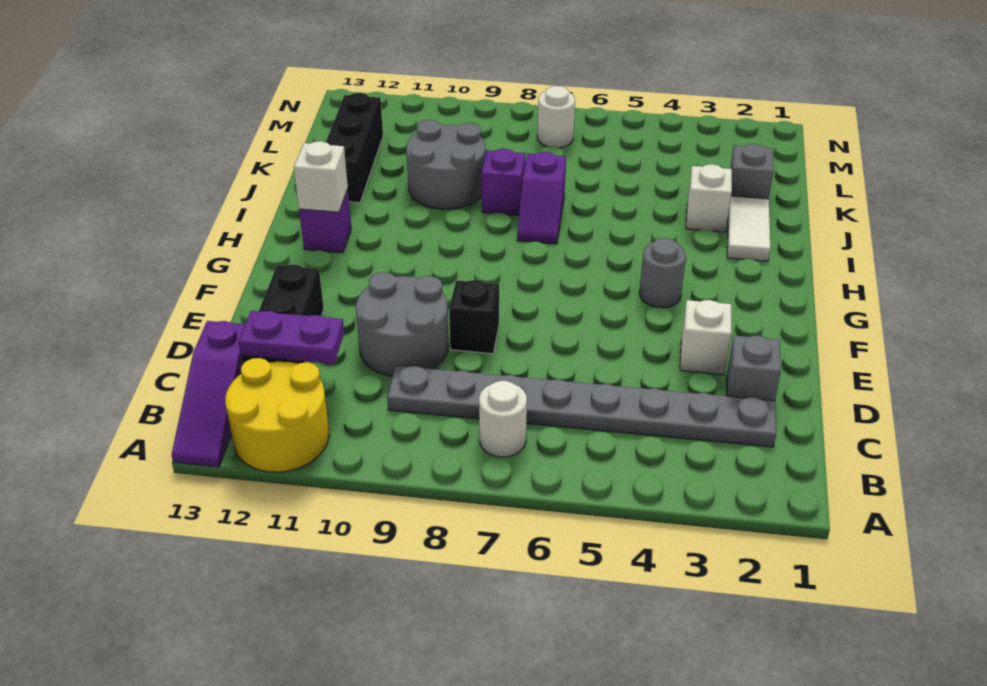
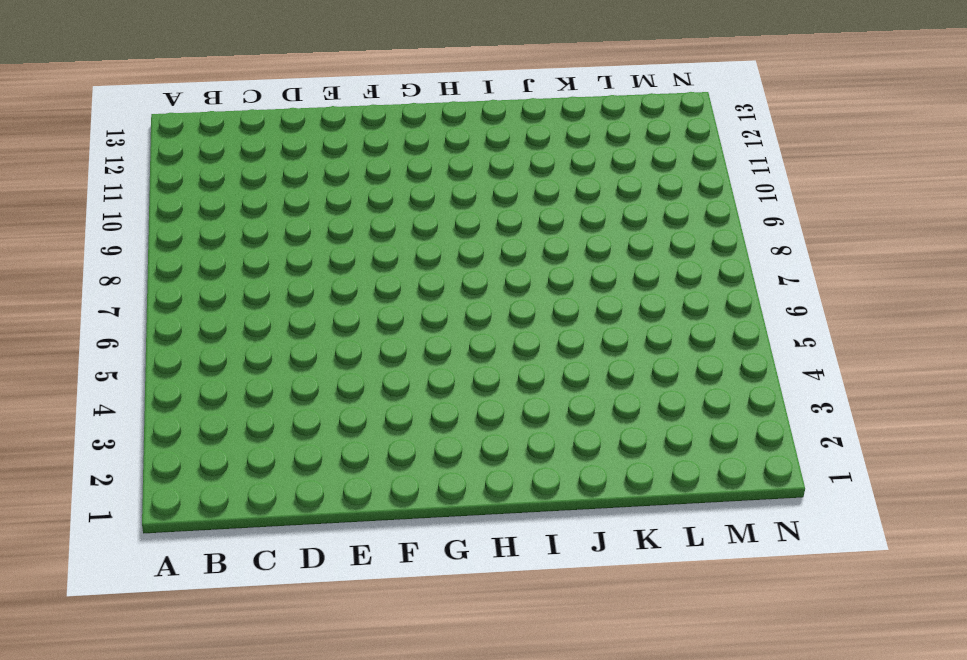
none -> yellow 2x2 round brick [225,358,329,472]
none -> purple 1x3 slope [171,321,245,467]
none -> white 1x1 round brick [479,381,527,457]

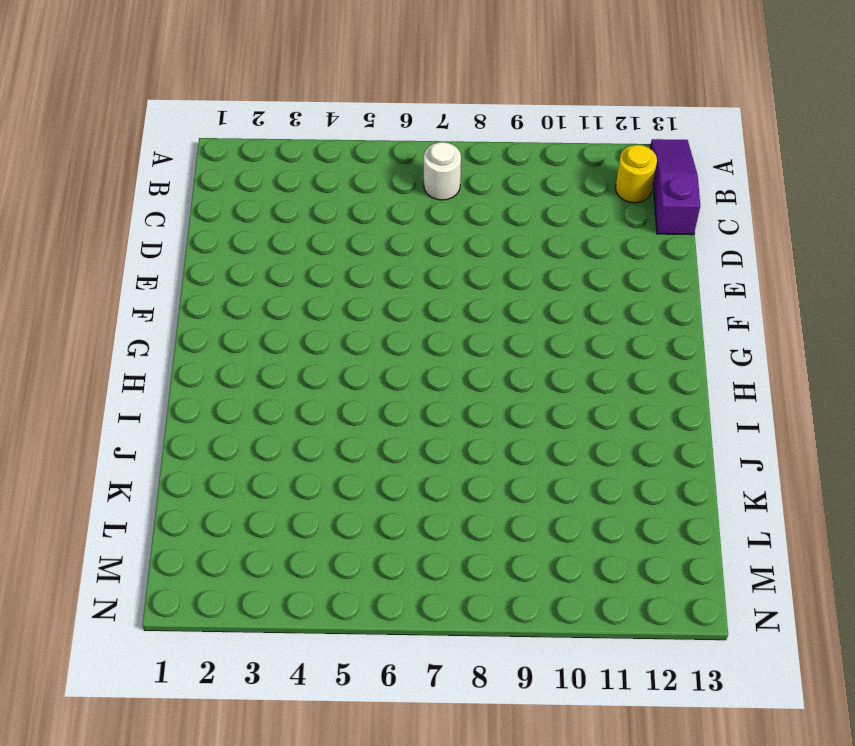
yellow 1x1 round brick [615,145,657,203] -> yellow 2x2 round brick [225,358,329,472]
none -> grey 1x8 plate [387,366,776,447]
none -> black 1x3 brick [241,265,324,365]
none -> grey 1x1 brick [727,336,781,401]

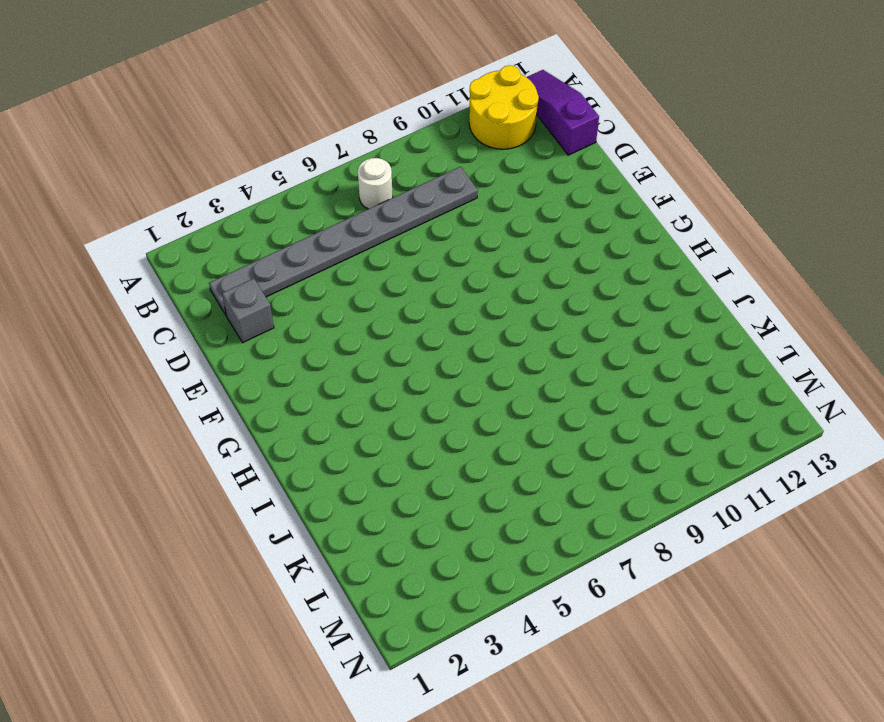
none -> black 1x3 brick [241,265,324,365]
none -> grey 2x2 round brick [356,272,449,377]
none -> white 1x1 brick [680,300,731,375]

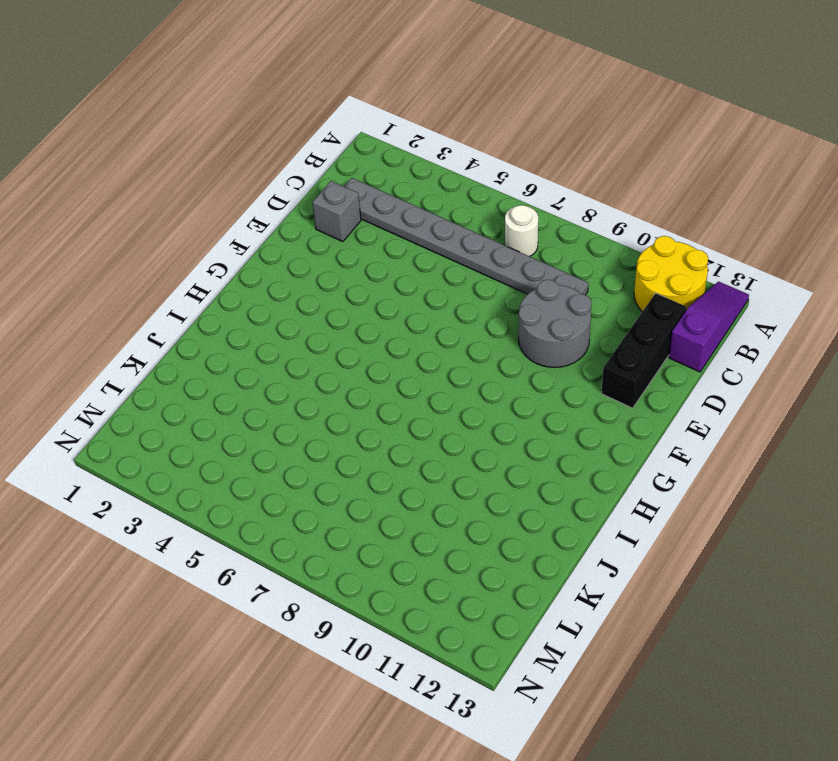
none -> white 1x1 brick [680,300,731,375]
none -> black 1x1 brick [449,280,499,354]
none -> grey 1x1 round brick [639,238,686,308]

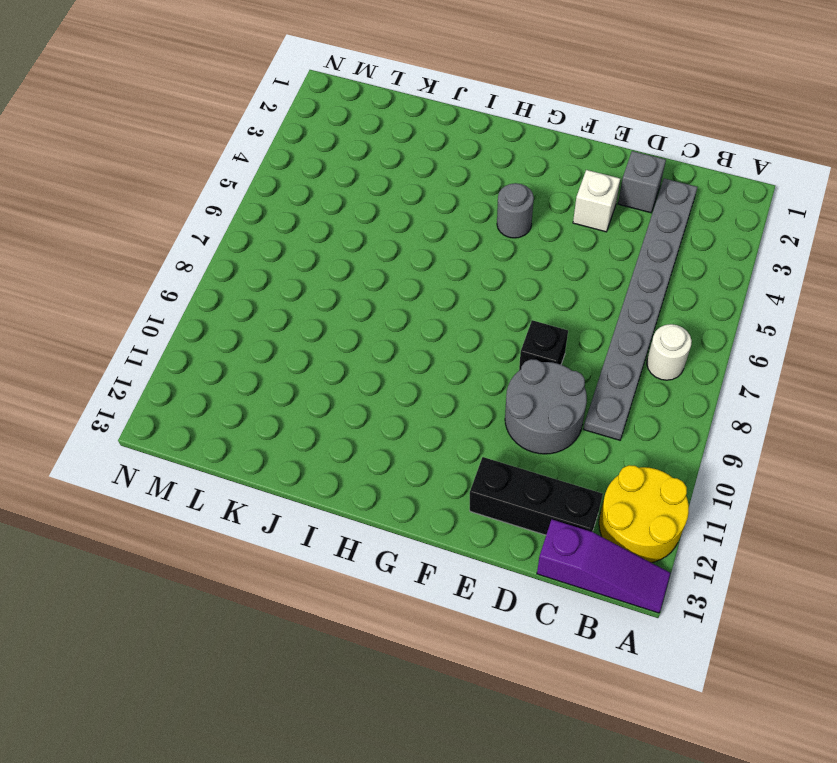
none -> purple 1x1 brick [299,189,351,253]
none -> white 1x2 tile [727,196,770,261]
none -> purple 1x2 slope [517,152,566,244]

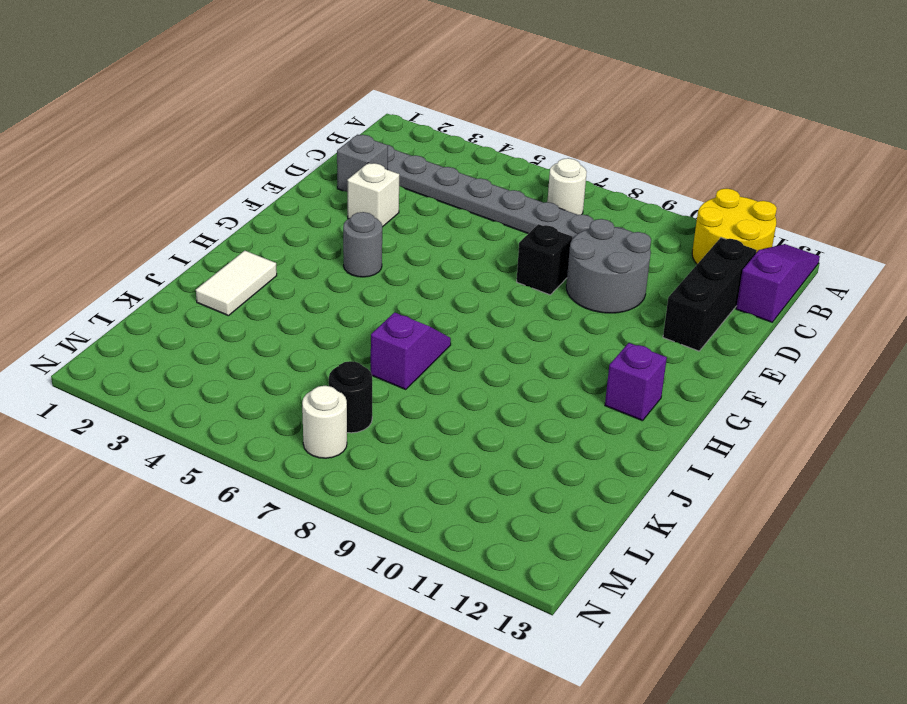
black 1x1 round brick [329,361,372,433] -> none
none -> white 1x1 brick [686,164,732,232]
none -> purple 1x1 brick [482,149,525,215]
none -> grey 2x2 round brick [406,120,486,209]

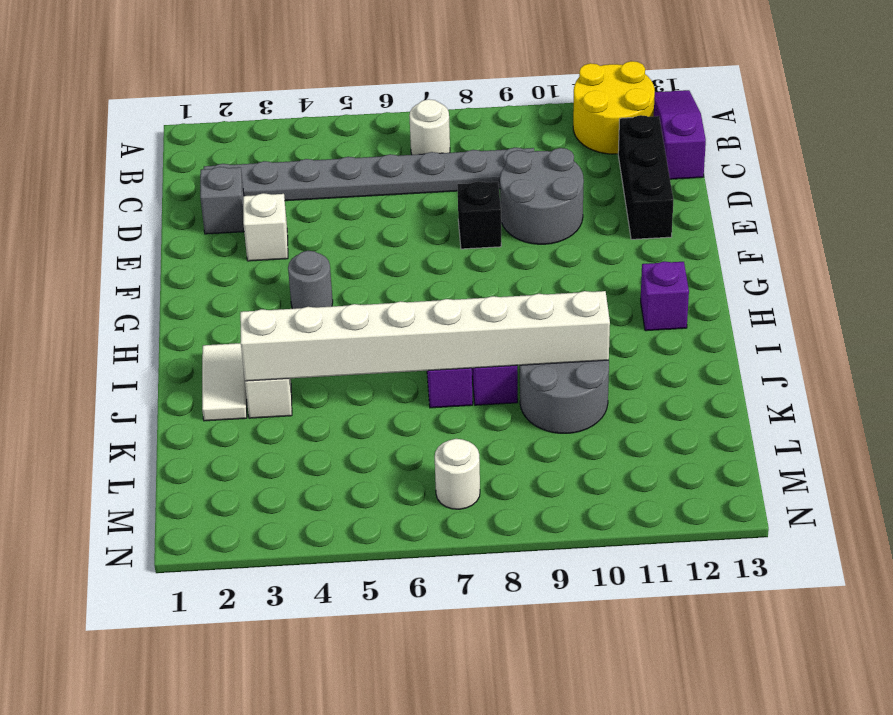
white 1x8 brick [240,291,610,381] -> none
none -> black 1x3 brick [326,93,383,203]
none -> grey 1x1 brick [730,144,774,199]
none -> purple 1x2 plate [239,311,344,364]

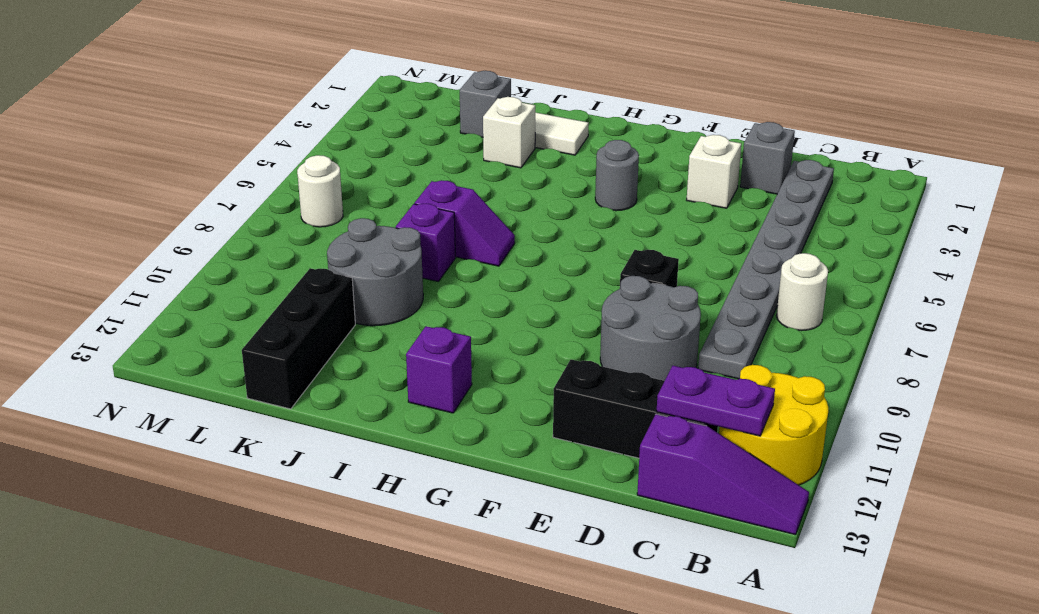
purple 1x2 plate [656,366,775,436] -> purple 1x2 plate turned to [239,311,344,364]
black 1x3 brick [242,268,355,409] -> black 1x3 brick turned to [326,93,383,203]
none -> white 1x1 brick [294,141,348,212]

